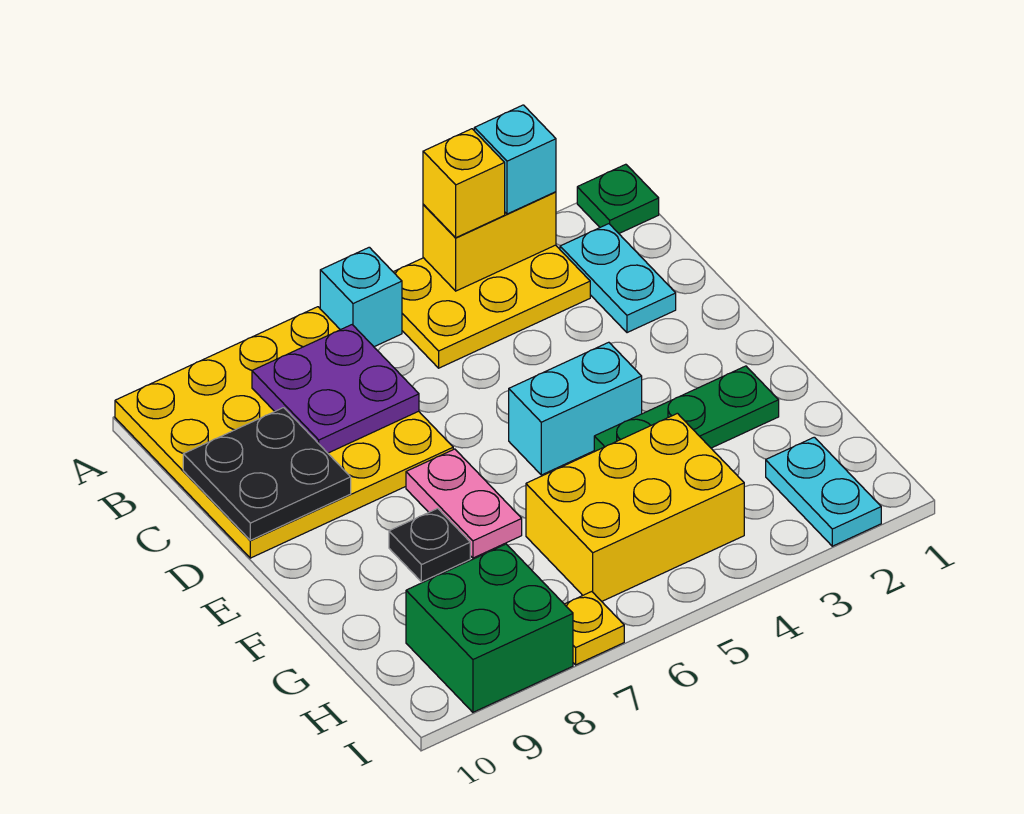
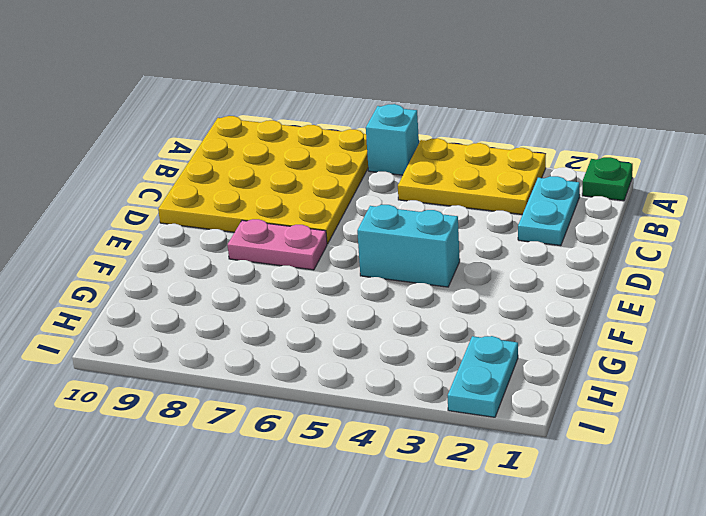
pink 1x2 plate [228,219,327,270] -> pink 1x2 plate turned to [406,449,522,558]
none -> green 1x3 plate [594,366,779,452]
none -> black 1x1 plate [389,508,470,582]
none -> yellow 2x3 brick [526,413,744,601]

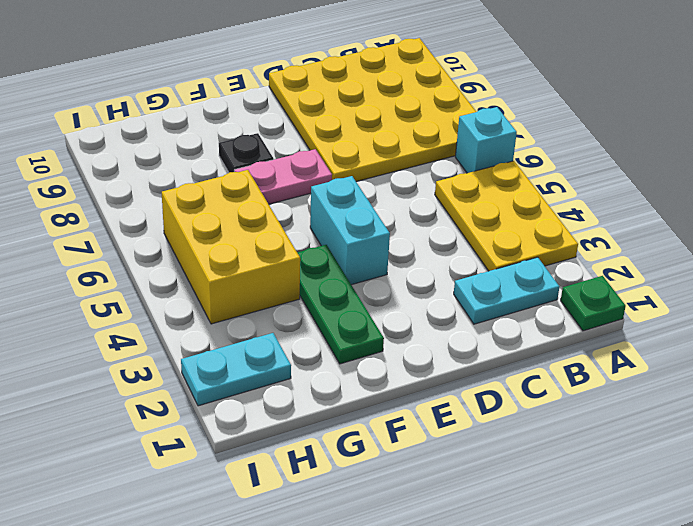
none -> green 2x2 brick [406,544,573,712]
none -> yellow 1x1 plate [565,592,624,665]
none -> yellow 1x2 brick [423,192,556,291]

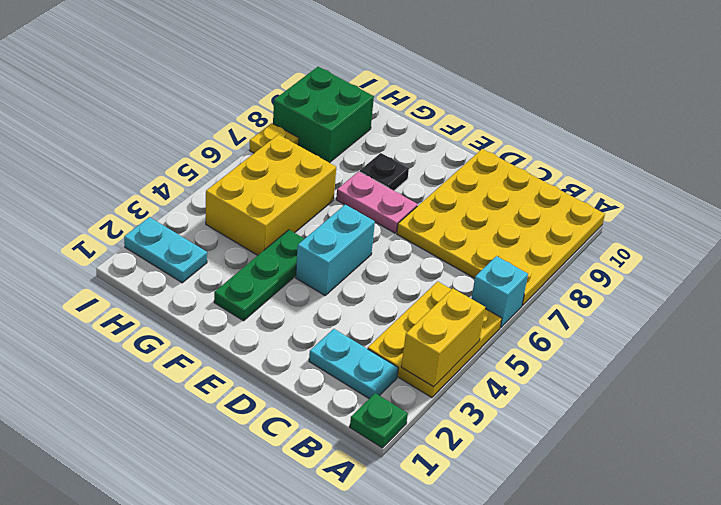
none -> purple 2x2 plate [252,325,419,453]
none -> black 2x2 plate [183,408,351,540]
none -> cyan 1x1 brick [474,105,556,214]

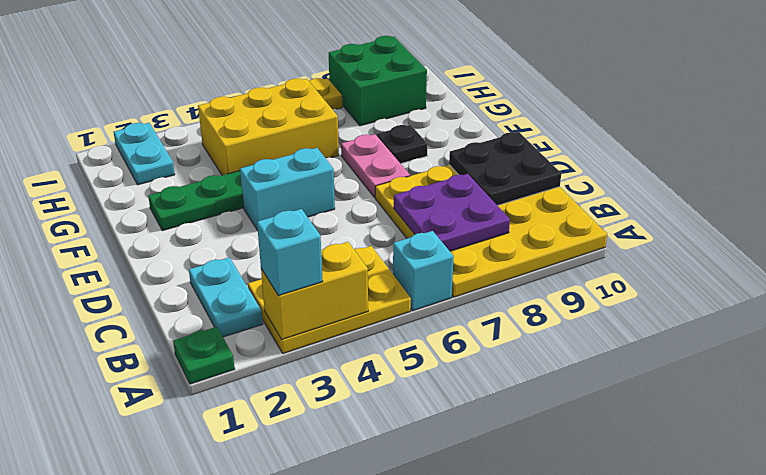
none -> yellow 1x1 brick [423,129,505,238]

